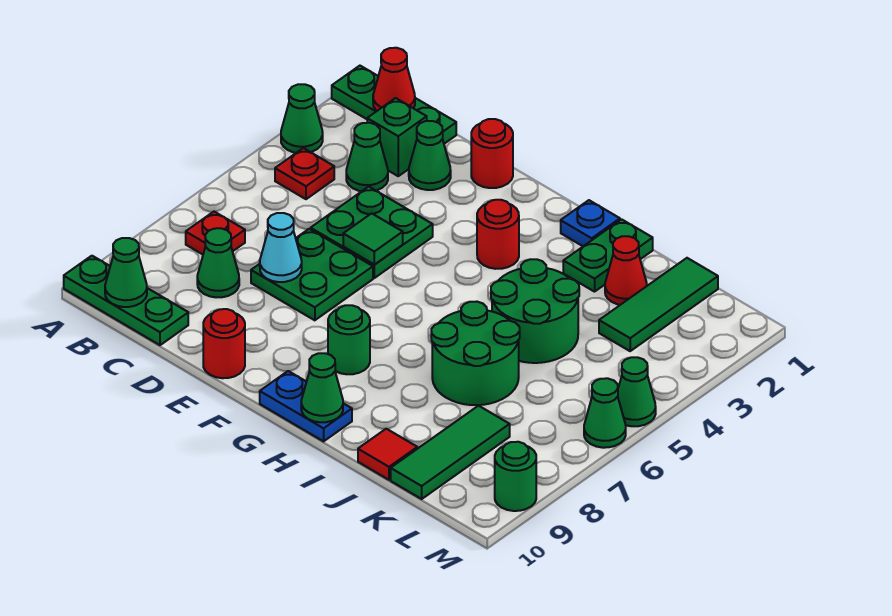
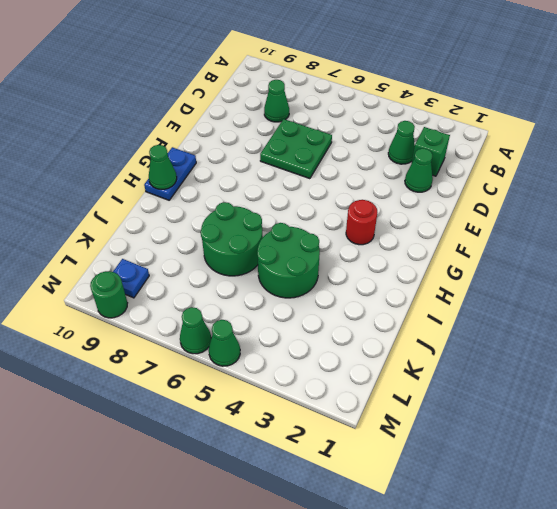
blue 1x1 plate [113,259,149,298] -> blue 1x1 plate moved to [561,200,620,246]
none -> green 1x3 plate [332,66,456,144]
none -> green 1x1 cone [281,84,323,153]
none -> green 1x3 plate [64,256,188,345]
none -> red 1x1 plate [275,148,334,199]

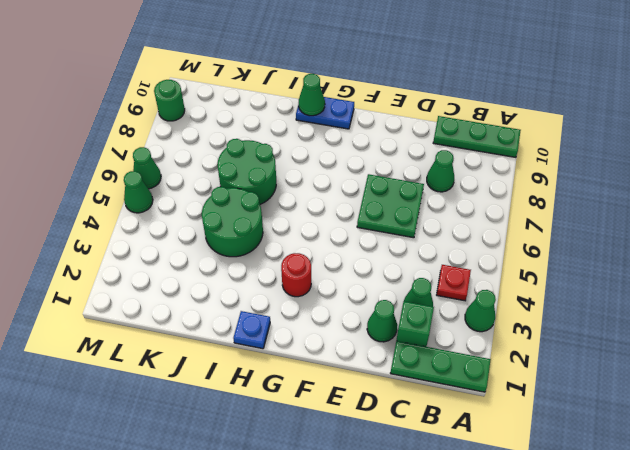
none -> red 1x1 plate [186,212,245,254]
none -> green 2x2 plate [311,187,433,278]
none -> red 1x1 round brick [471,119,513,188]
none -> red 1x1 round brick [203,309,245,378]

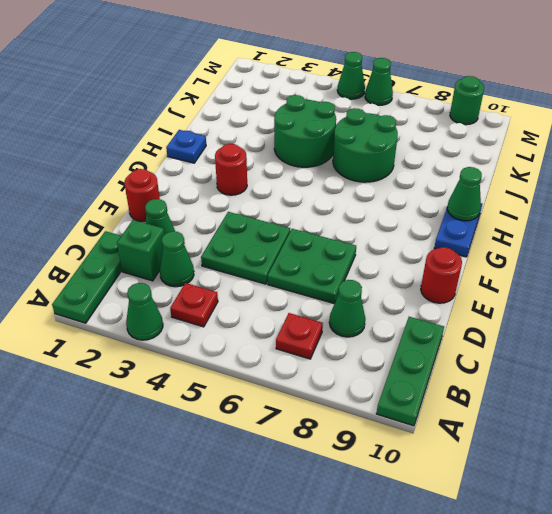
none -> green 1x1 round brick [328,305,370,374]
none -> green 1x2 plate [563,219,653,292]
none -> red 1x1 cone [605,236,647,305]
none -> red 1x1 tile [358,429,417,480]

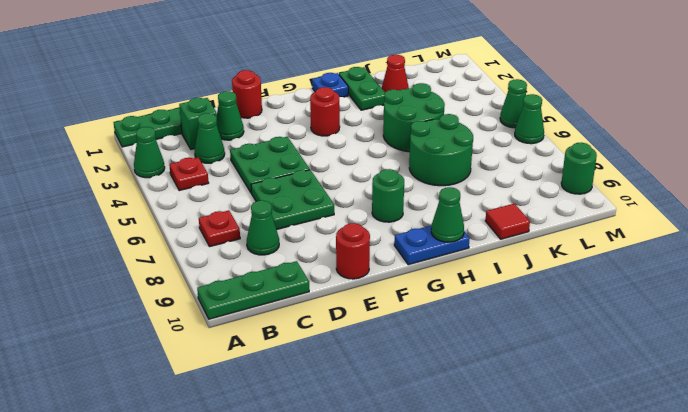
none -> green 1x3 tile [599,258,718,351]
none -> green 1x3 tile [391,406,510,499]
none -> red 1x1 cone [373,48,415,111]
none -> green 1x1 cone [105,238,147,307]

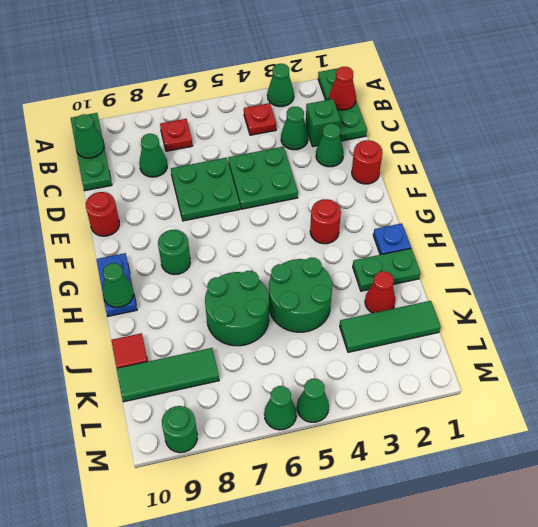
none -> cyan 1x1 cone [260,213,302,282]
none -> green 1x1 tile [343,213,403,265]

